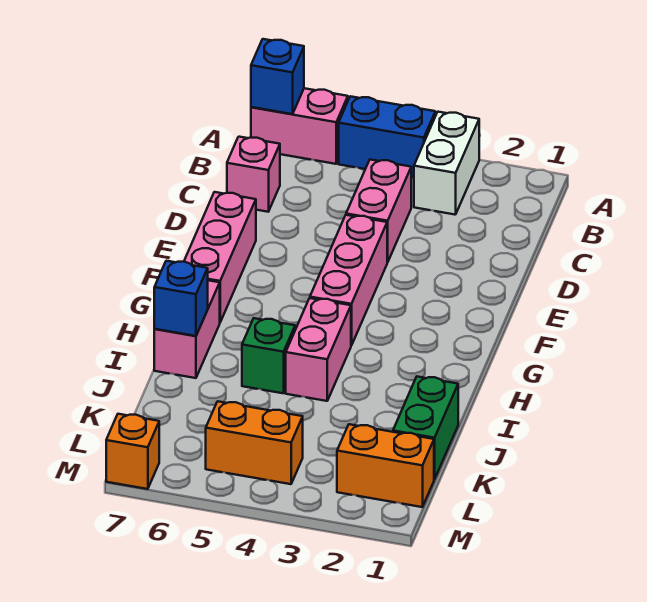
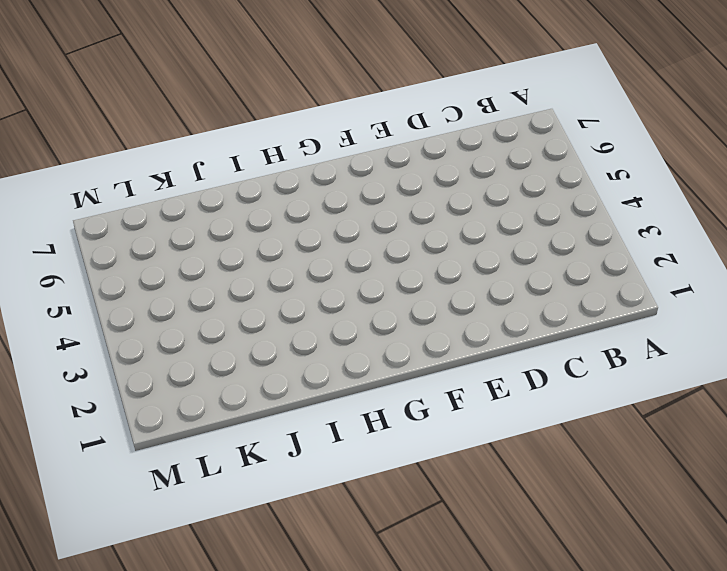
none -> white 1x2 brick [414,112,479,215]
none -> blue 1x2 brick [339,96,435,178]
none -> pink 1x2 brick [251,88,348,164]

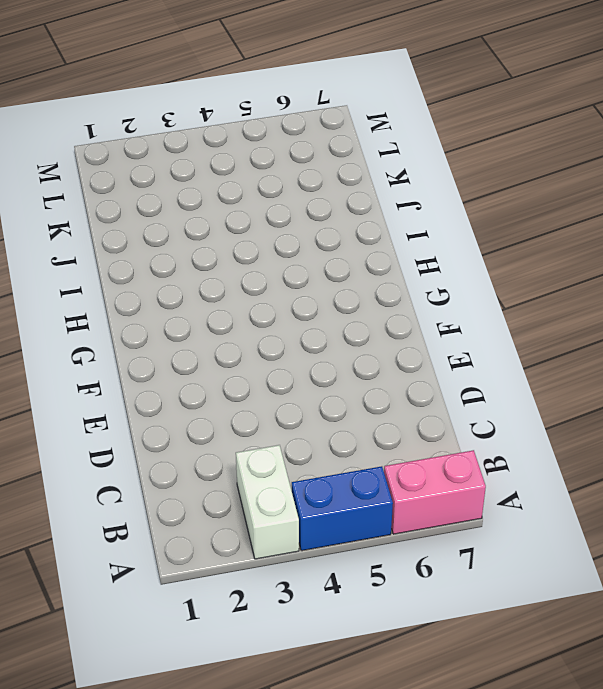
none -> pink 1x2 brick [346,160,411,262]
none -> pink 1x1 brick [227,137,280,212]
none -> pink 1x3 brick [310,215,387,345]

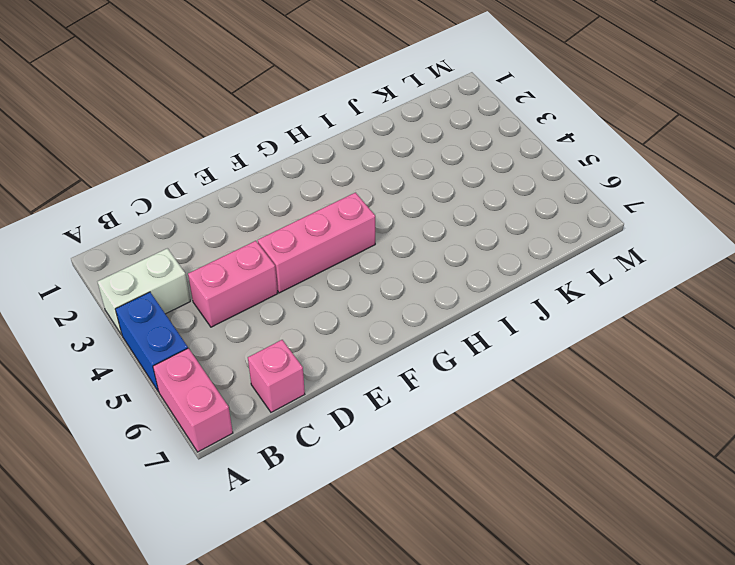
none -> pink 1x3 brick [184,192,256,322]
none -> pink 1x2 brick [286,298,351,401]
none -> pink 1x2 brick [154,280,220,378]

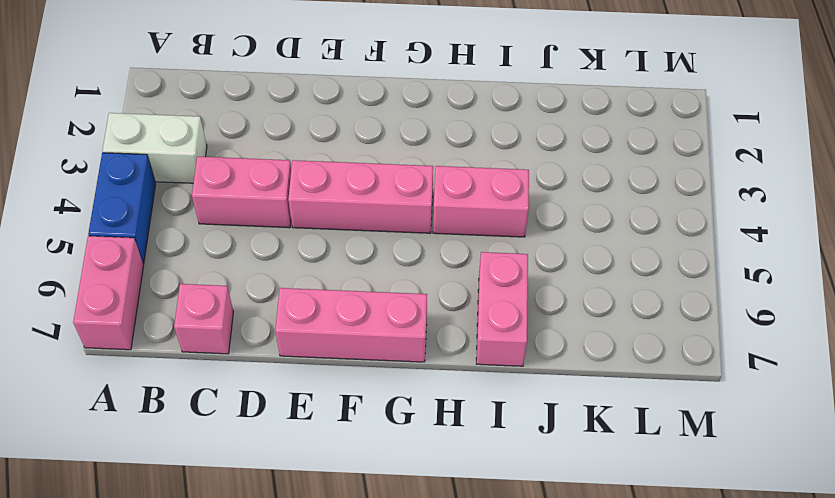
pink 1x2 brick [476,252,528,366] -> pink 1x2 brick turned to [154,280,220,378]
none -> green 1x1 brick [242,318,295,393]
none -> green 1x2 brick [393,377,458,479]
none -> orange 1x2 brick [337,424,434,507]

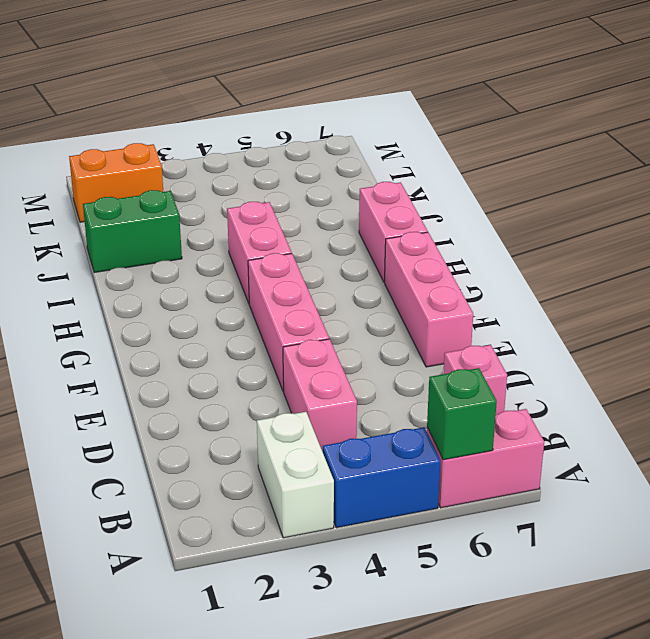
green 1x1 brick [427,368,497,460] -> green 1x1 brick moved to [242,318,295,393]
green 1x2 brick [83,190,182,273] -> green 1x2 brick turned to [393,377,458,479]
none -> orange 1x2 brick [206,401,303,484]
none -> orange 1x1 brick [106,414,159,489]
none -> blue 1x1 brick [251,39,304,114]

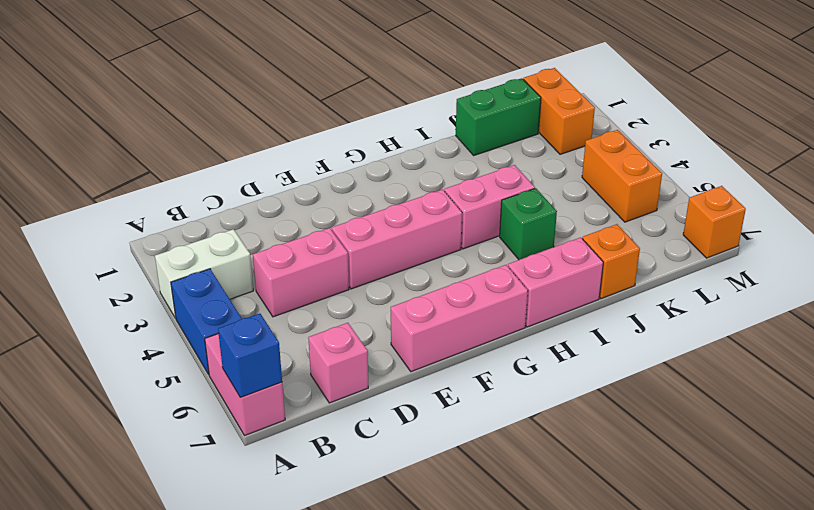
orange 1x1 brick [582,224,640,299] -> none
none -> blue 1x1 brick [154,261,208,336]

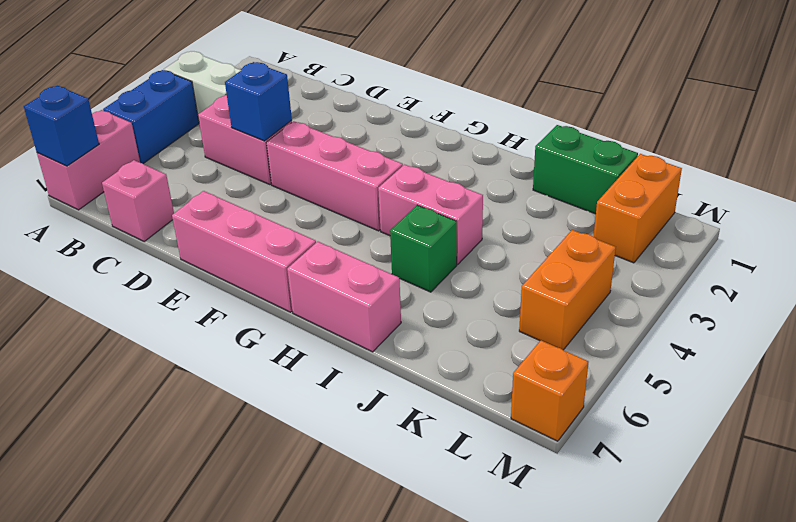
blue 1x1 brick [225,62,292,141] -> blue 1x1 brick moved to [154,261,208,336]

